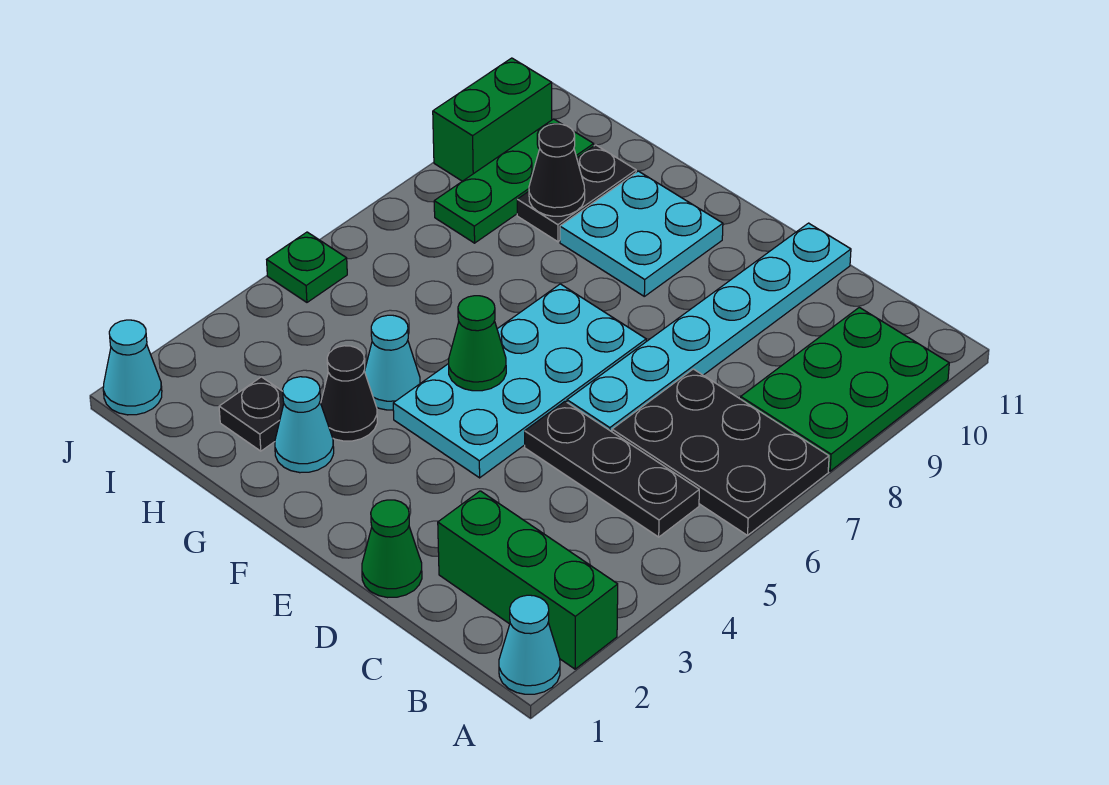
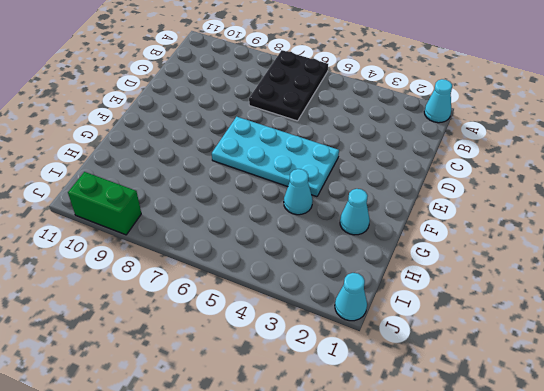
none -> green 1x3 brick [438,491,618,669]
none -> green 2x3 plate [741,307,949,471]
none -> black 1x3 plate [525,401,699,537]

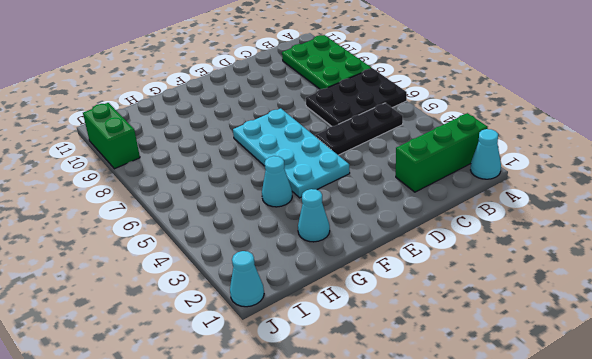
none -> green 1x1 cone [362,500,422,598]
none -> cyan 1x6 plate [567,223,851,432]
none -> cyan 2x2 plate [560,171,723,296]

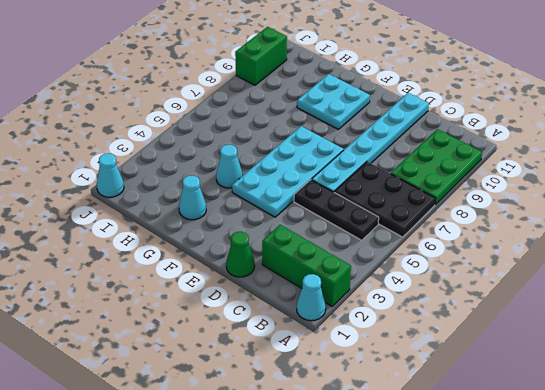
none -> black 1x1 cone [321,346,377,441]
none -> black 1x1 plate [219,377,284,451]
none -> black 1x2 plate [517,145,636,242]

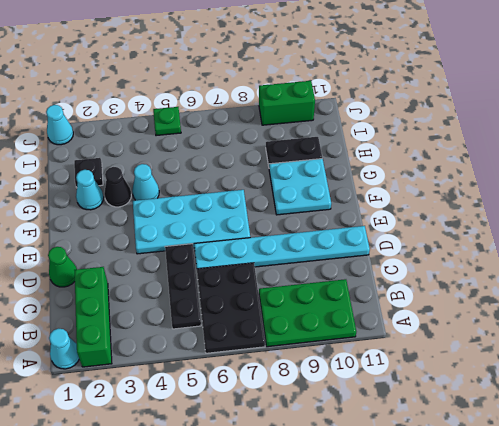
none -> green 1x3 plate [434,119,594,243]
none -> green 1x1 cone [449,296,506,391]
none -> black 1x1 cone [529,124,585,216]

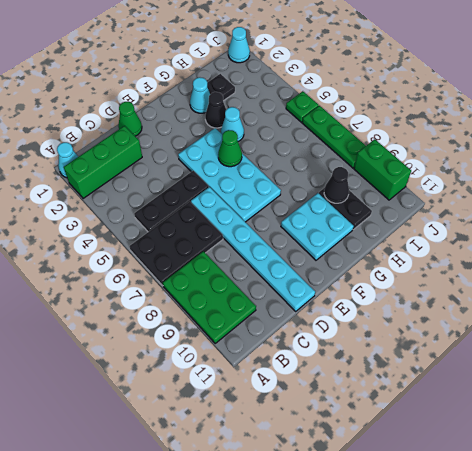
green 1x3 plate [302,106,366,168] -> green 1x3 plate moved to [434,119,594,243]

